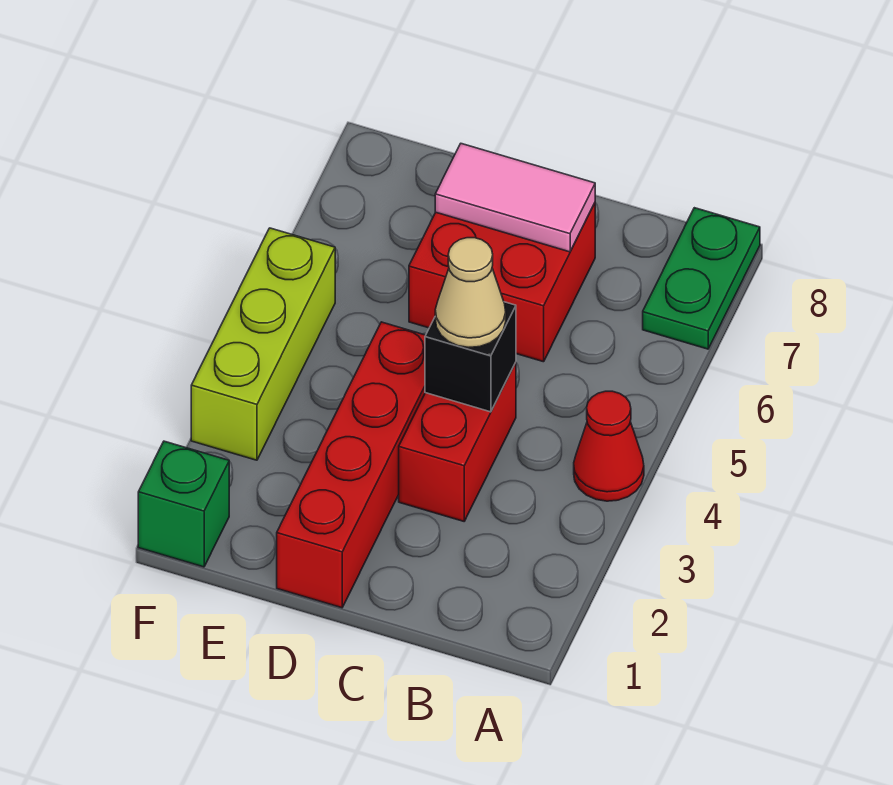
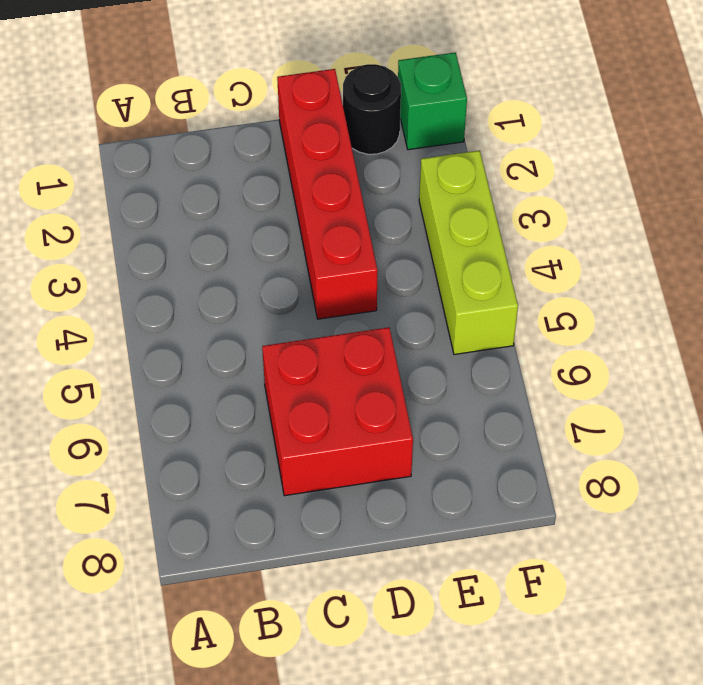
black 1x1 round brick [343,64,401,154] -> none
none -> red 1x1 cone [574,391,644,501]
none -> green 1x2 plate [643,208,760,349]

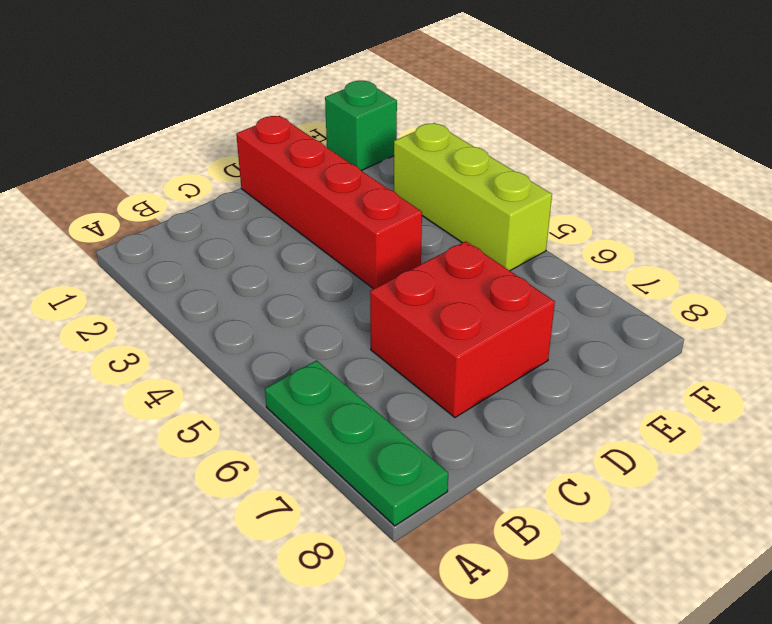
green 1x3 plate [265,361,448,526] -> green 1x2 plate [643,208,760,349]
none -> red 1x1 cone [574,391,644,501]
none -> red 1x2 brick [399,362,516,521]

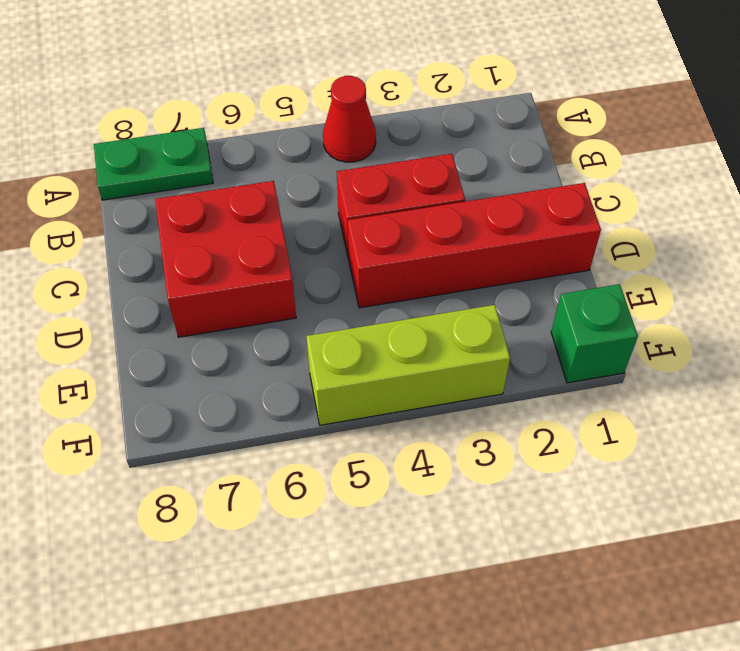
none -> black 1x1 brick [425,302,516,412]
none -> pink 1x2 tile [435,144,595,252]

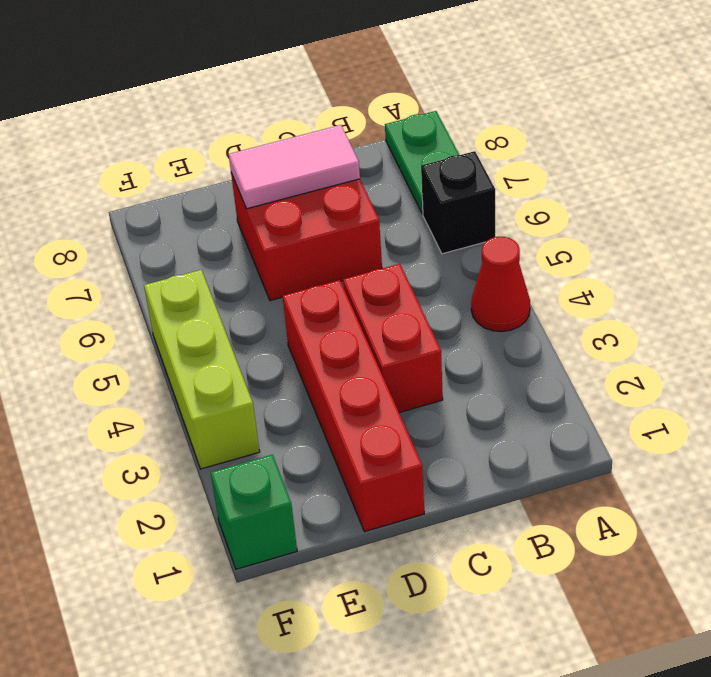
black 1x1 brick [421,151,495,254] -> black 1x1 brick moved to [425,302,516,412]
none -> tan 1x1 cone [435,238,506,347]

